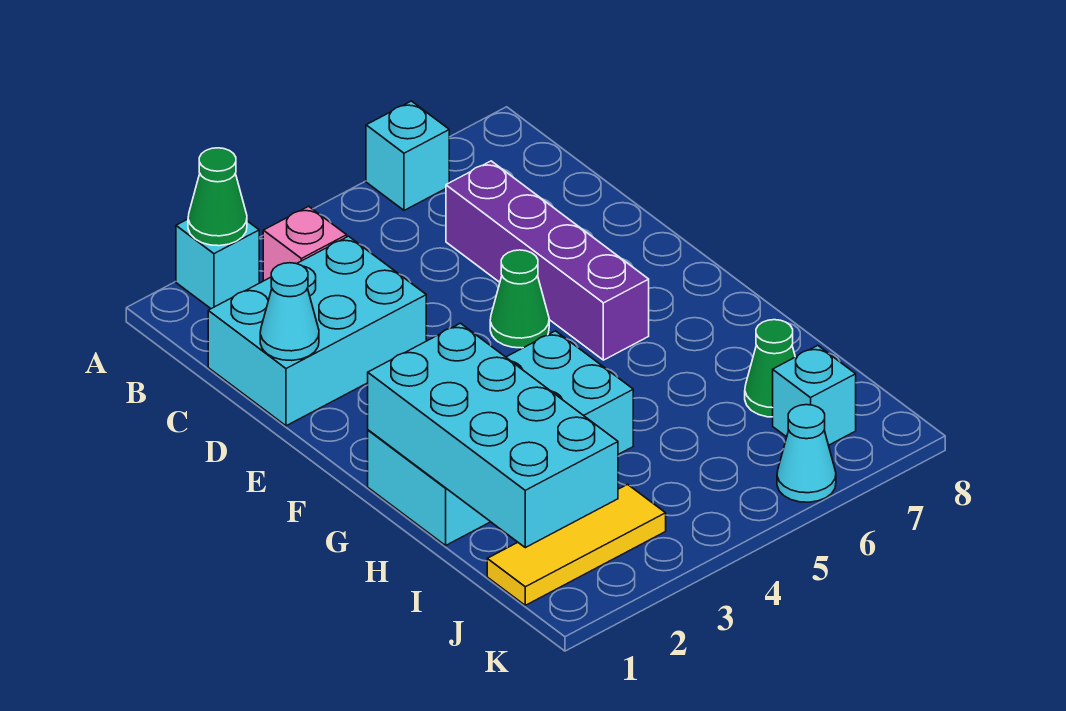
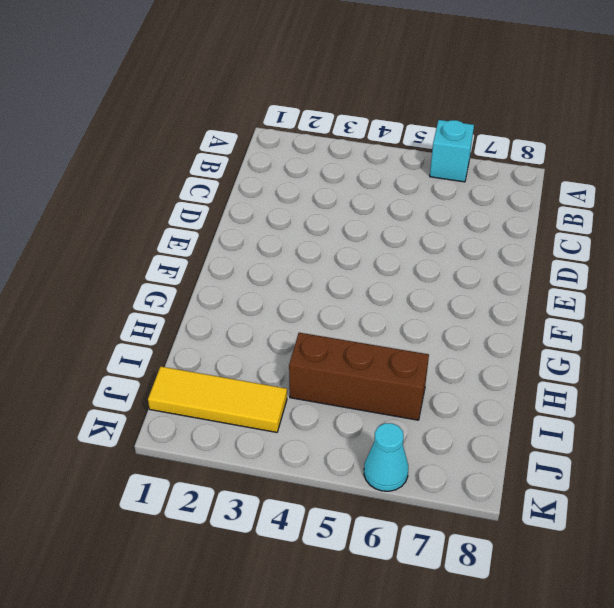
brown 1x3 brick [289,333,429,420] -> none
none -> cyan 1x1 brick [176,219,259,309]
none -> pink 1x1 brick [263,206,347,281]
none -> cyan 2x3 brick [208,236,426,426]

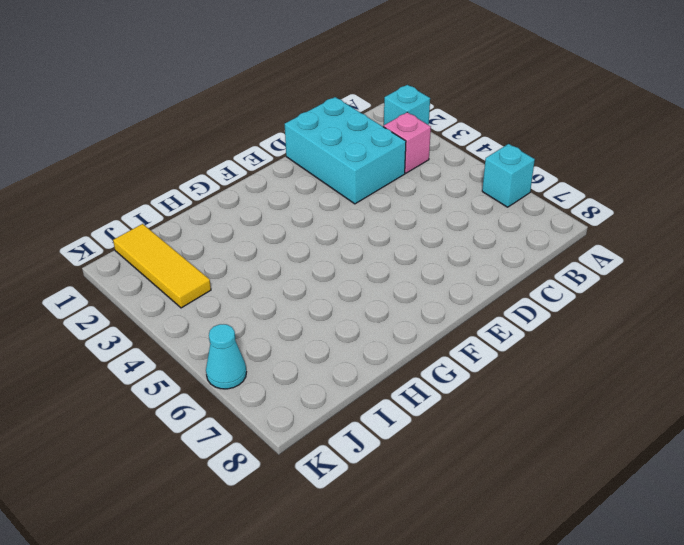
none -> purple 1x4 brick [446,161,649,360]
none -> green 1x1 cone [490,250,549,348]
none -> cyan 2x4 brick [368,331,633,545]

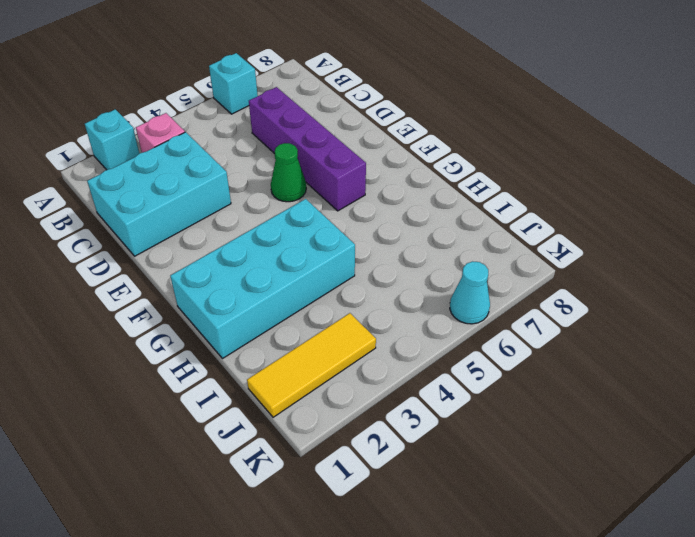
none -> green 1x1 cone [745,320,795,417]
none -> cyan 1x1 brick [773,345,856,445]
none -> green 1x1 cone [188,148,247,246]

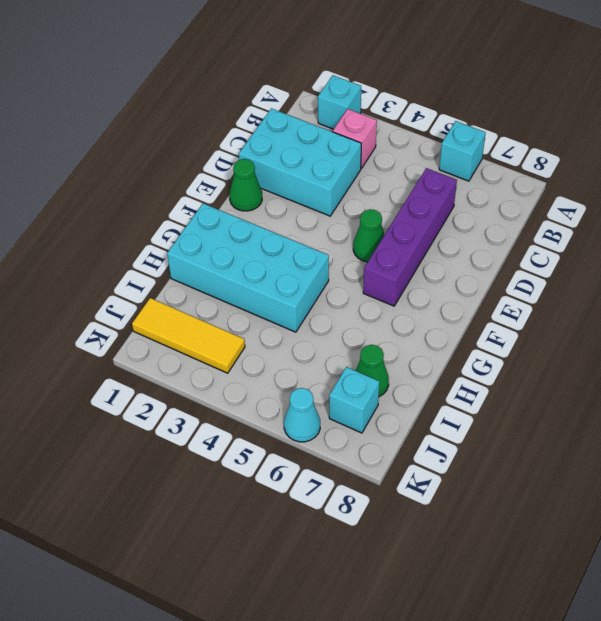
green 1x1 cone [230,159,262,211] -> green 1x1 cone moved to [188,148,247,246]
none -> cyan 1x1 cone [260,263,319,361]
none -> cyan 2x4 brick [368,323,618,548]

